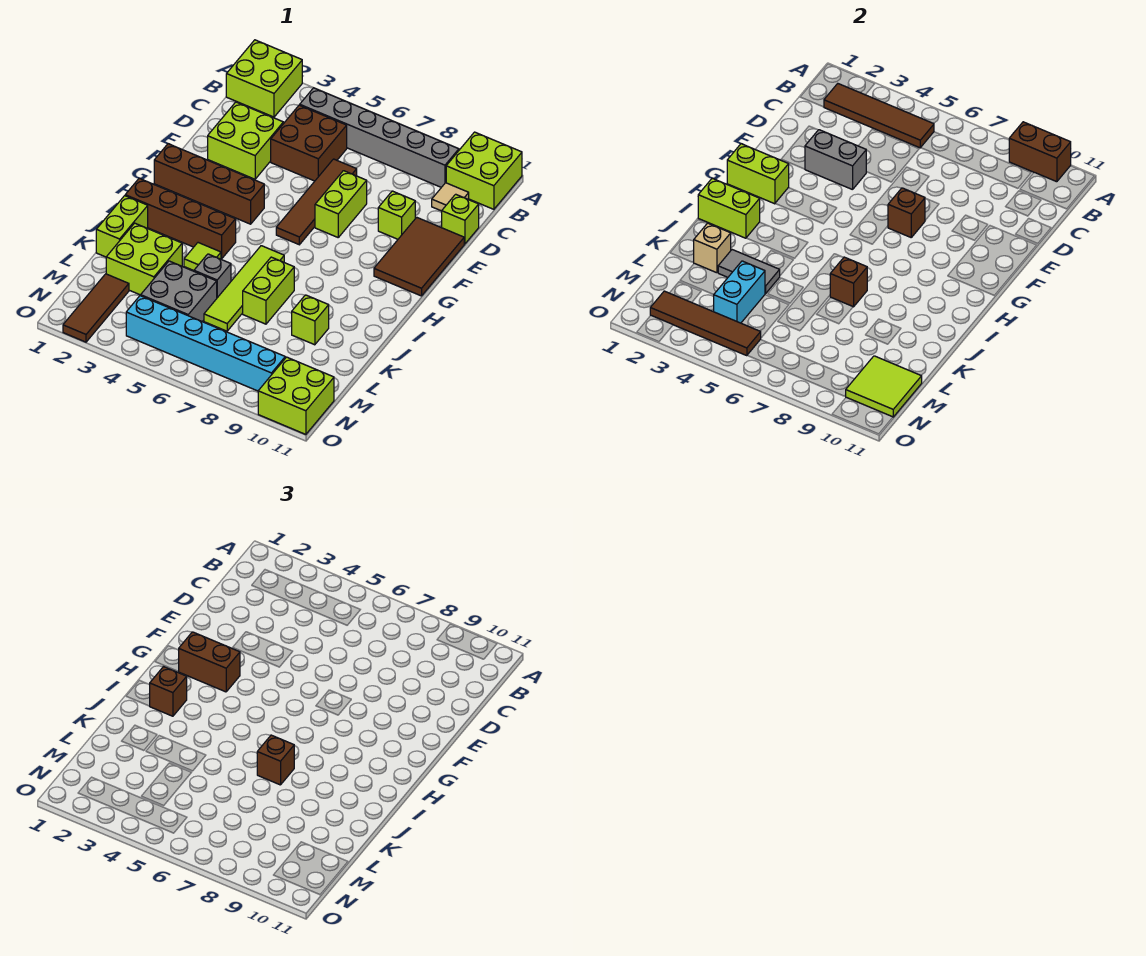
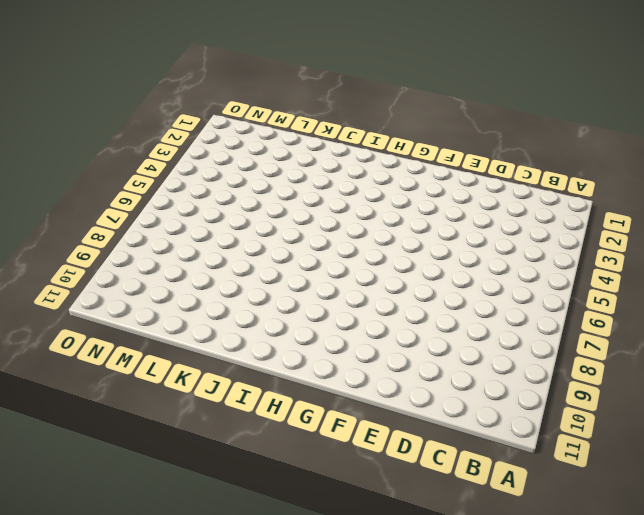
none -> lime 2x2 brick [226,40,302,117]
none -> lime 2x2 brick [446,132,522,209]
none -> grey 1x6 brick [300,88,459,187]
none -> brown 2x2 brick [271,105,347,181]

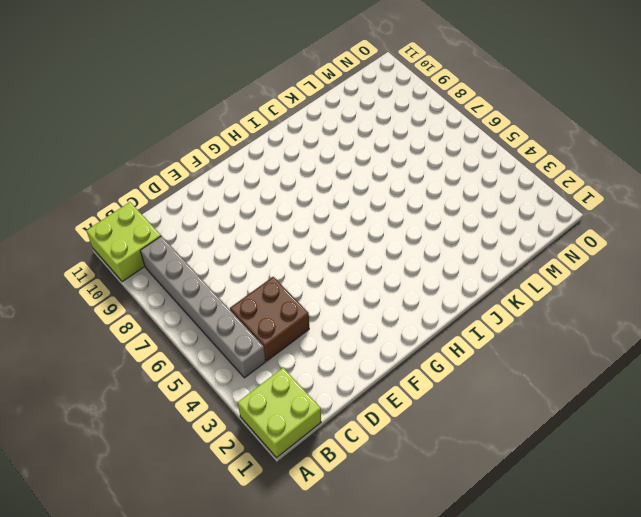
none -> tan 1x1 tile [432,183,469,211]
none -> lime 2x2 brick [208,102,283,179]
none -> brown 1x4 tile [276,159,357,245]
none -> lime 1x1 brick [442,194,479,244]

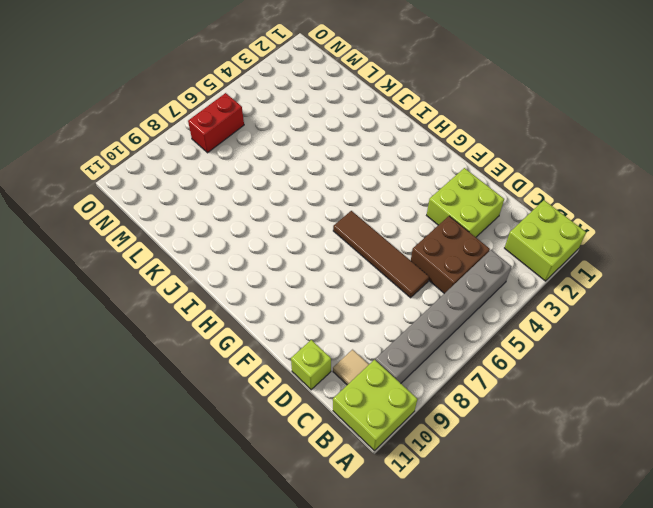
red 1x2 brick [188,93,244,153] -> cyan 1x6 brick [126,296,285,391]
none -> lime 1x2 brick [315,171,367,237]
none -> lime 1x1 brick [378,191,415,239]
none -> brown 2x3 tile [374,217,464,296]
none -> brown 1x4 brick [154,144,264,224]

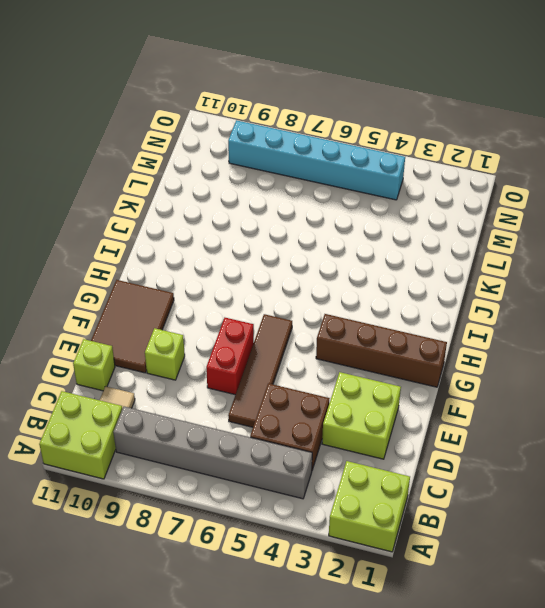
red 1x2 brick [206,318,254,395] -> lime 1x2 brick [315,171,367,237]
none -> brown 1x4 brick [125,178,236,259]
none -> lime 1x4 tile [204,246,284,331]
none -> lime 1x2 brick [96,196,148,257]
none -> lime 1x1 tile [184,243,221,271]

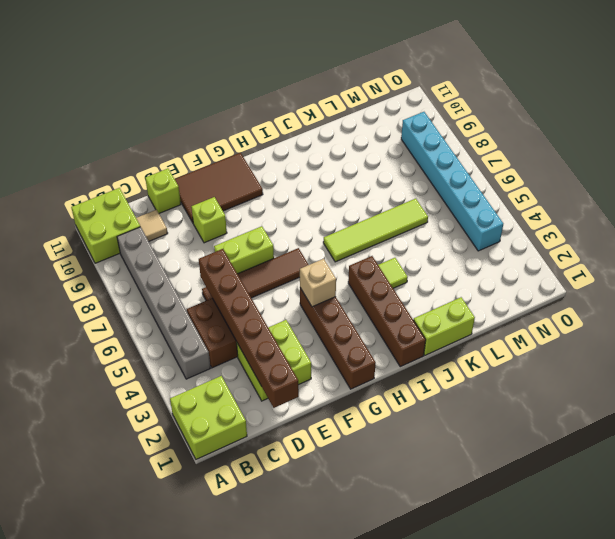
brown 1x6 brick [199,249,299,408] -> none
tan 1x1 brick [300,259,336,307] -> tan 1x1 brick moved to [694,223,731,273]
none -> lime 1x2 brick [243,257,294,324]
none -> lime 2x2 brick [106,223,182,295]
none -> grey 1x1 brick [194,254,231,298]
none -> lime 1x1 brick [292,295,329,345]

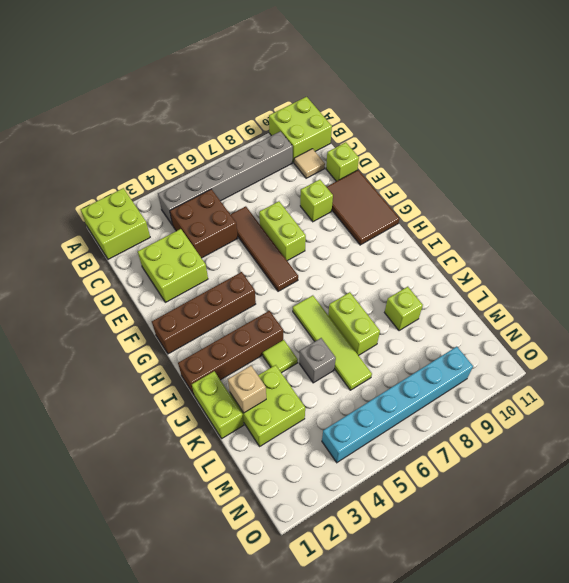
none -> grey 2x2 brick [141,261,217,322]
none -> brown 1x3 tile [63,274,129,342]
none -> lime 2x2 brick [258,357,334,434]
none -> brown 1x2 brick [1009,122,1071,182]

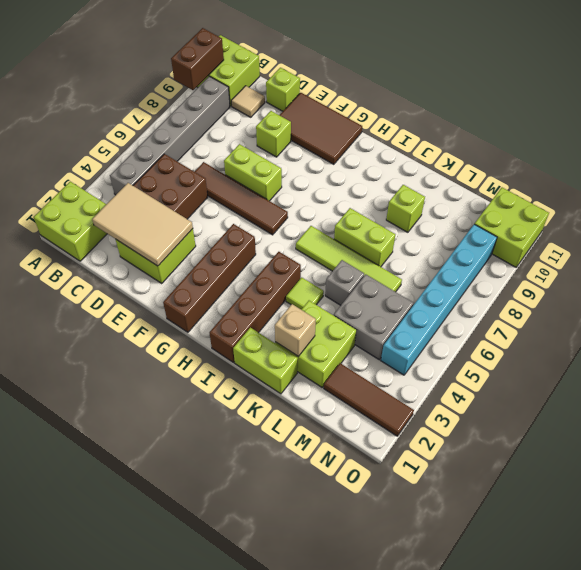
tan 2x3 tile [92,183,193,266] -> grey 1x2 brick [805,130,866,190]
none -> brown 1x4 tile [824,84,934,148]
none -> brown 1x1 brick [888,188,925,237]
none -> lime 1x2 brick [727,144,789,204]
none -> lime 1x2 brick [698,178,760,238]

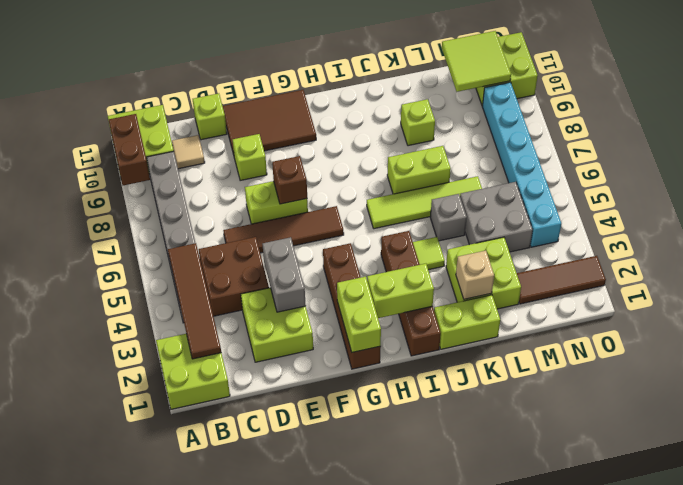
lime 1x2 brick [367,264,434,318] -> lime 1x2 brick turned to [698,178,760,238]
none -> brown 1x1 brick [830,257,867,307]
none -> grey 1x2 tile [718,250,780,293]
none -> cyan 1x2 brick [714,261,765,323]
none -> brown 1x4 tile [650,291,761,356]

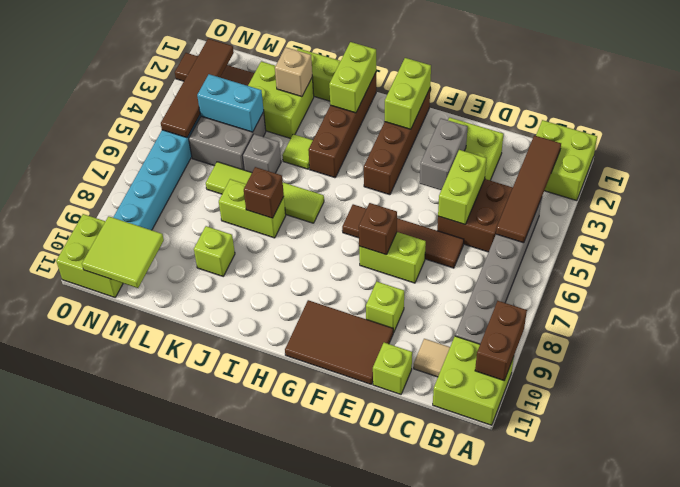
lime 1x2 brick [438,150,487,224] -> none
none -> grey 1x2 tile [718,250,780,293]
none -> brown 1x2 brick [178,632,240,692]
none -> brown 1x1 brick [150,667,187,716]
none -> brown 1x1 brick [257,735,294,785]

